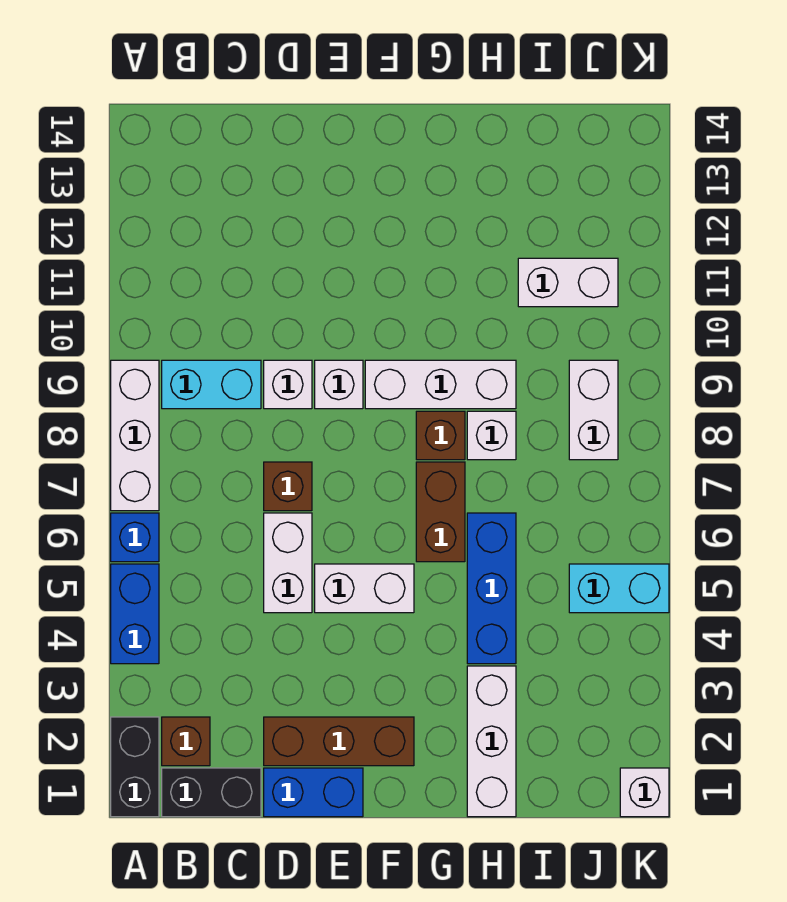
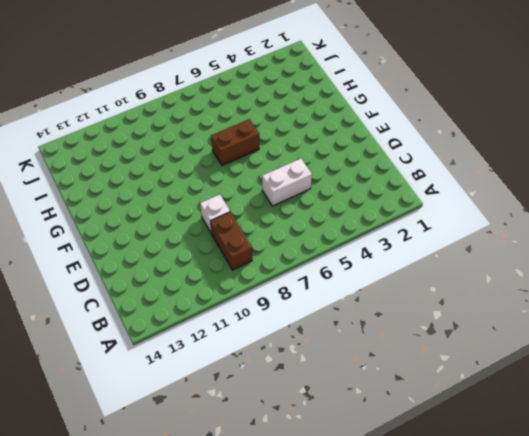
brown 1x2 brick [211,212,252,270] -> cyan 1x2 brick [162,360,261,409]
none -> black 1x2 brick [111,717,159,817]
none -> blue 1x2 brick [111,564,159,664]
none -> blue 1x1 brick [111,513,159,562]

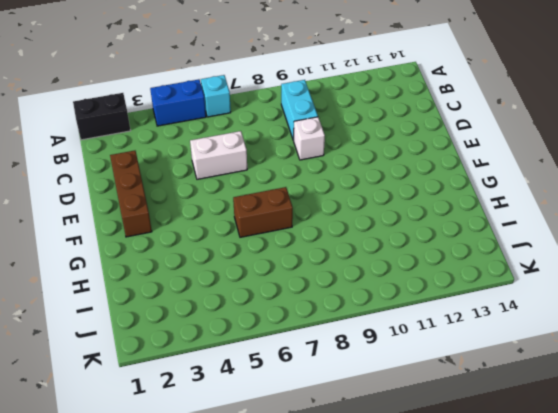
cyan 1x1 brick [201,75,231,117] -> blue 1x1 brick [111,513,159,562]
none -> white 1x3 brick [111,360,159,511]
none -> black 1x2 brick [162,768,261,817]
none -> brown 1x1 brick [162,717,210,766]

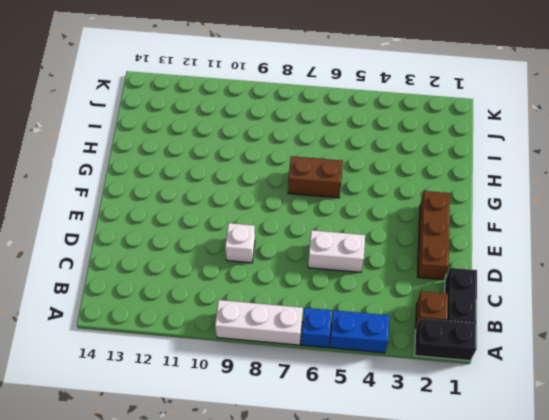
none -> cyan 1x2 brick [162,360,261,409]
none -> blue 1x2 brick [264,768,363,817]
none -> brown 1x1 brick [264,462,312,511]

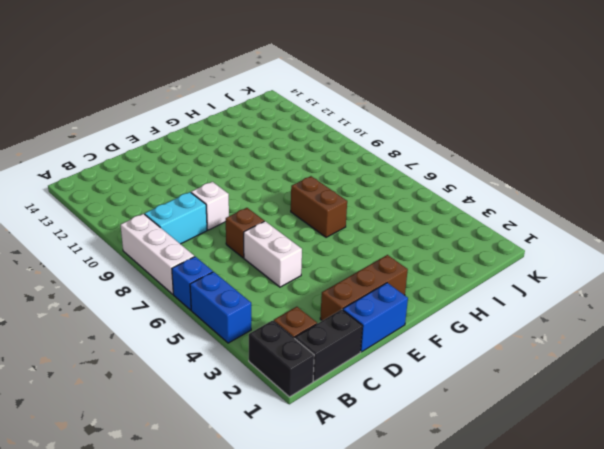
none -> white 1x2 brick [315,564,414,613]
none -> white 1x1 brick [315,360,363,409]
none -> white 1x3 brick [365,360,516,409]

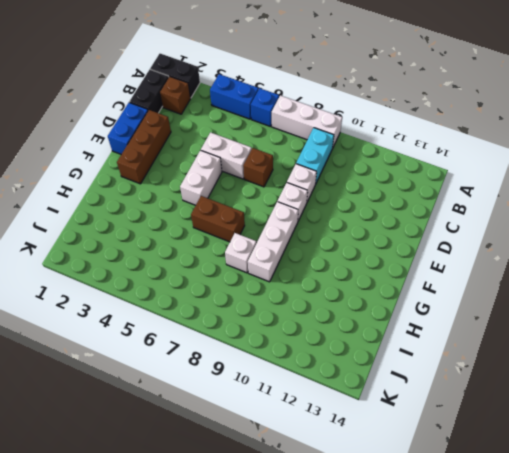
none -> brown 1x1 brick [416,411,465,460]
none -> white 1x3 brick [467,666,516,817]
none -> blue 1x3 brick [467,513,516,664]

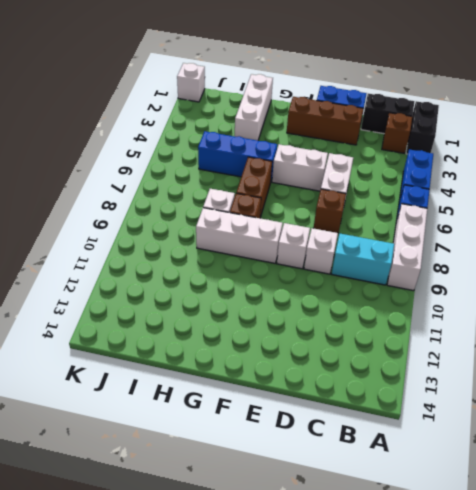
blue 1x3 brick [198,131,277,180] -> blue 1x3 brick turned to [467,513,516,664]
none -> white 1x2 brick [518,258,618,307]
none -> cyan 1x2 brick [569,564,669,613]
none -> white 1x2 brick [569,360,618,460]

